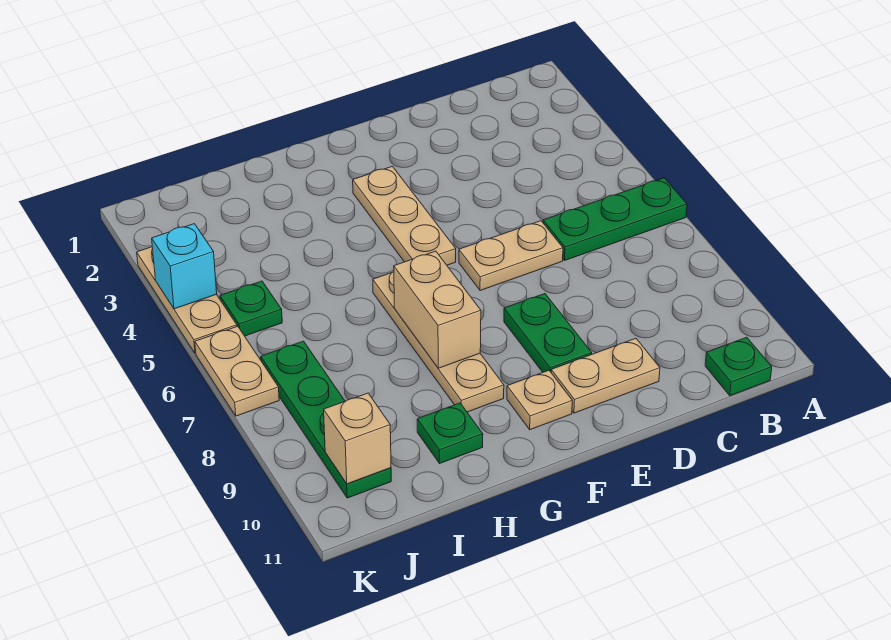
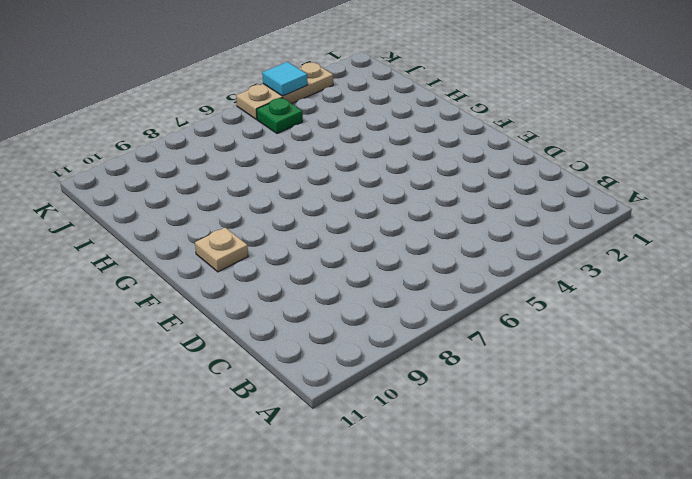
cyan 1x1 tile [262,62,307,96] -> cyan 1x1 brick [152,224,217,309]
none -> green 1x3 plate [543,178,687,260]
none -> green 1x1 plate [705,337,772,396]
none -> tan 1x2 plate [459,221,563,291]

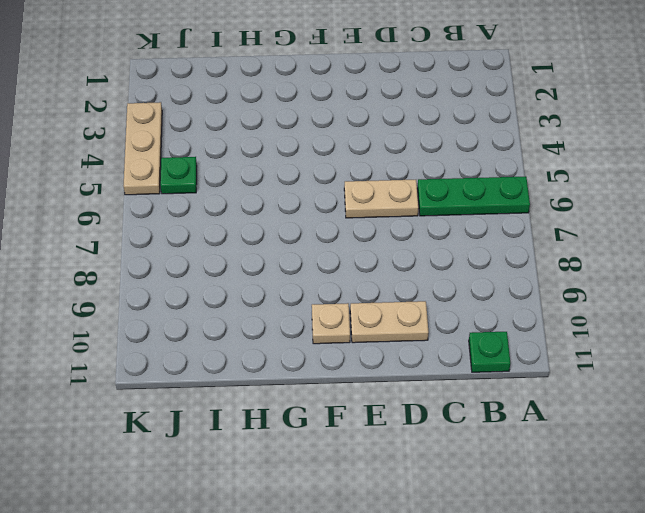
none -> green 1x2 plate [504,294,592,372]
none -> tan 1x3 plate [353,166,456,265]
none -> tan 1x4 plate [373,272,504,412]

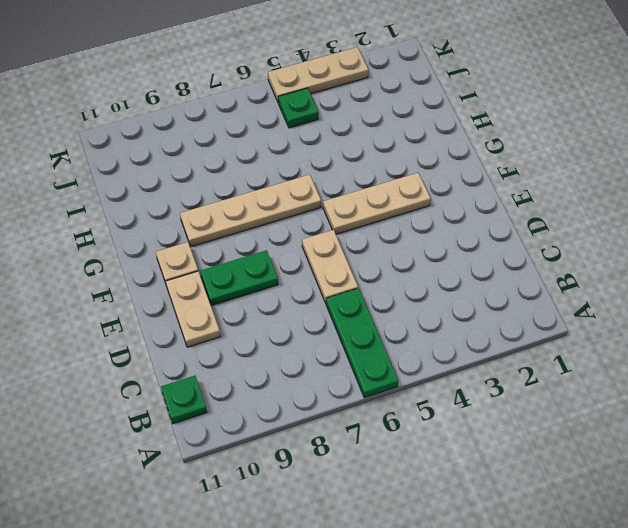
none -> green 1x1 plate [417,403,483,463]
none -> green 1x4 plate [261,341,391,498]
none -> tan 1x2 plate [195,326,279,416]

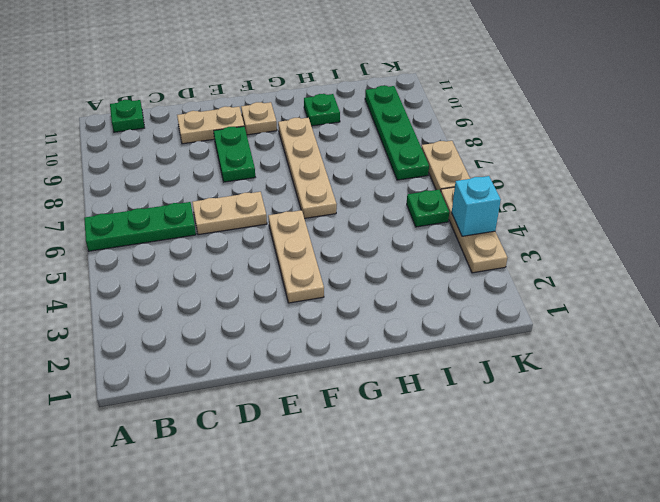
none -> tan 1x2 brick [394,251,481,368]
none -> tan 1x1 brick [324,393,391,484]

